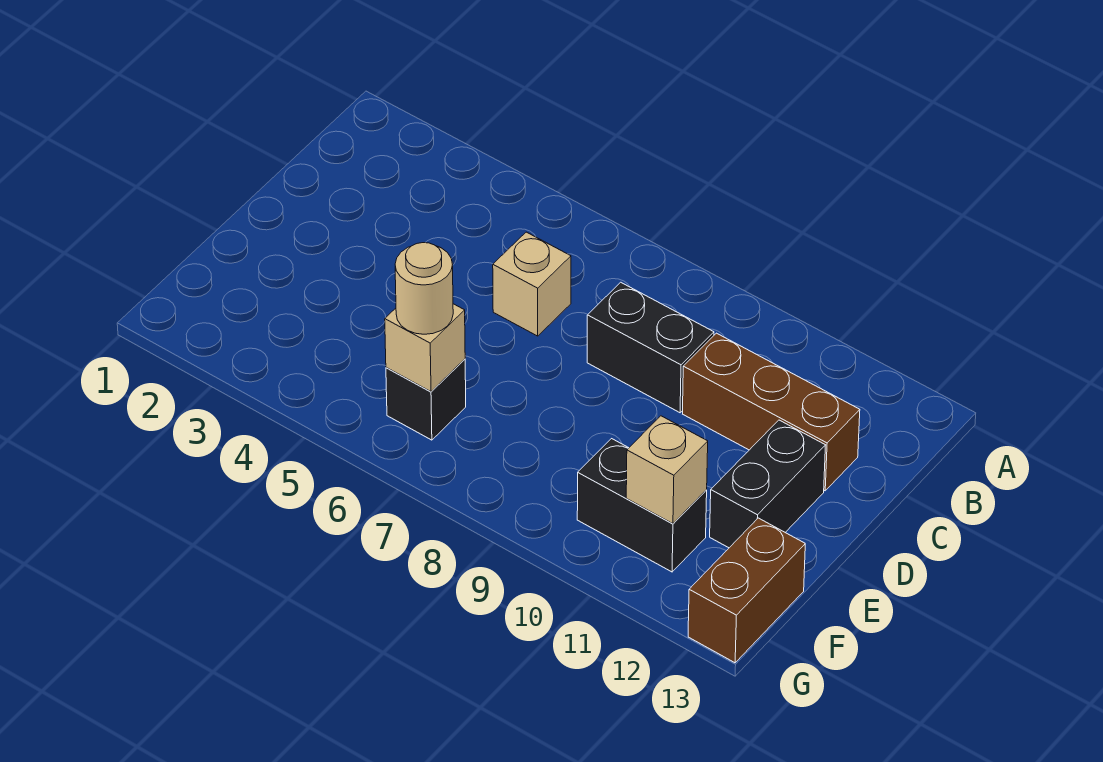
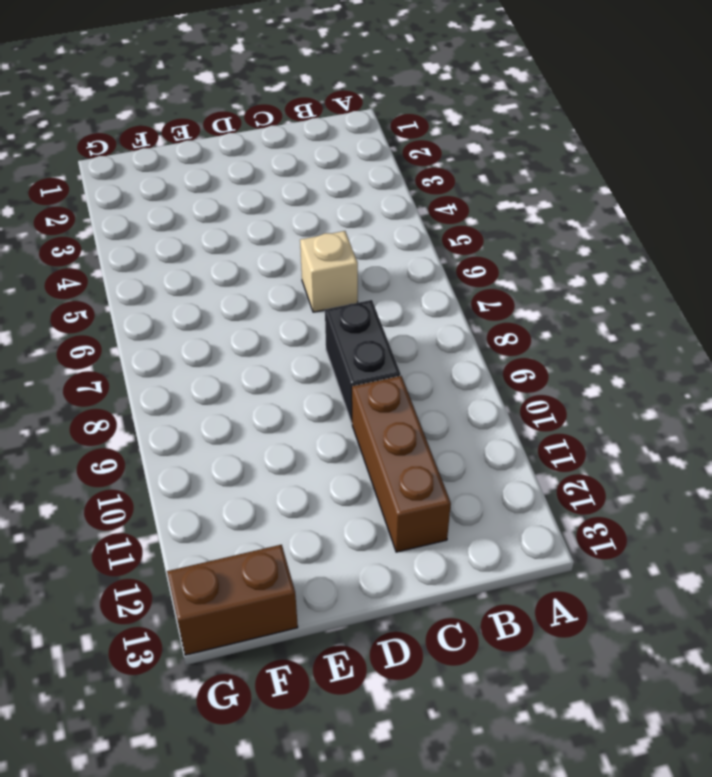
none -> black 1x2 brick [710,420,826,548]
none -> black 1x1 brick [386,359,466,440]

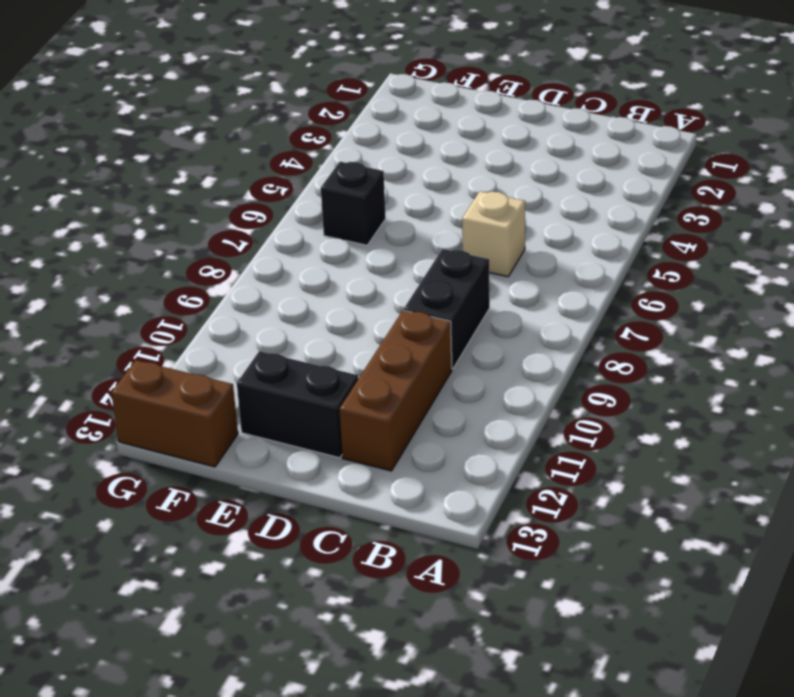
none -> black 1x2 brick [577,439,707,572]
none -> tan 1x1 brick [385,304,465,392]

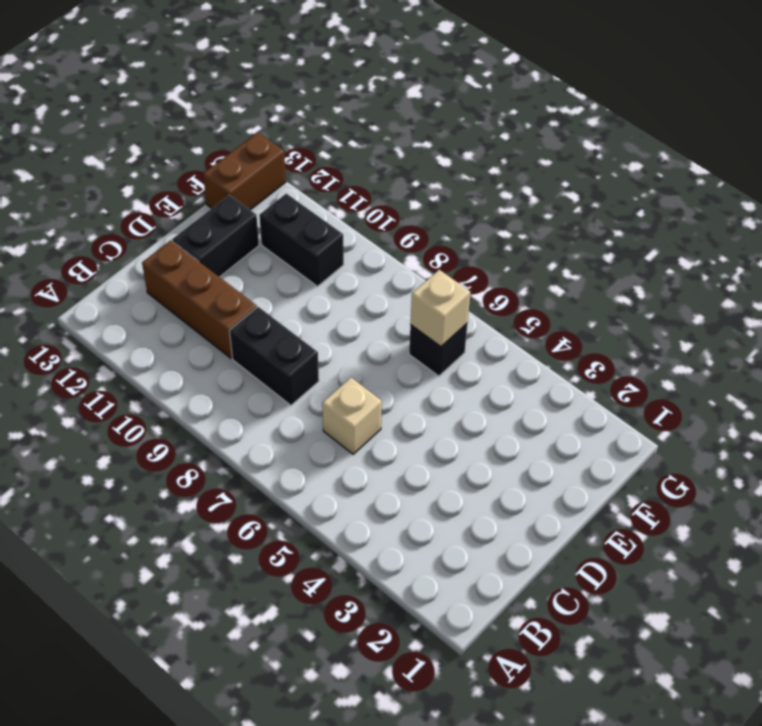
none -> tan 1x1 brick [626,416,708,524]
none -> tan 1x1 round brick [395,243,453,334]

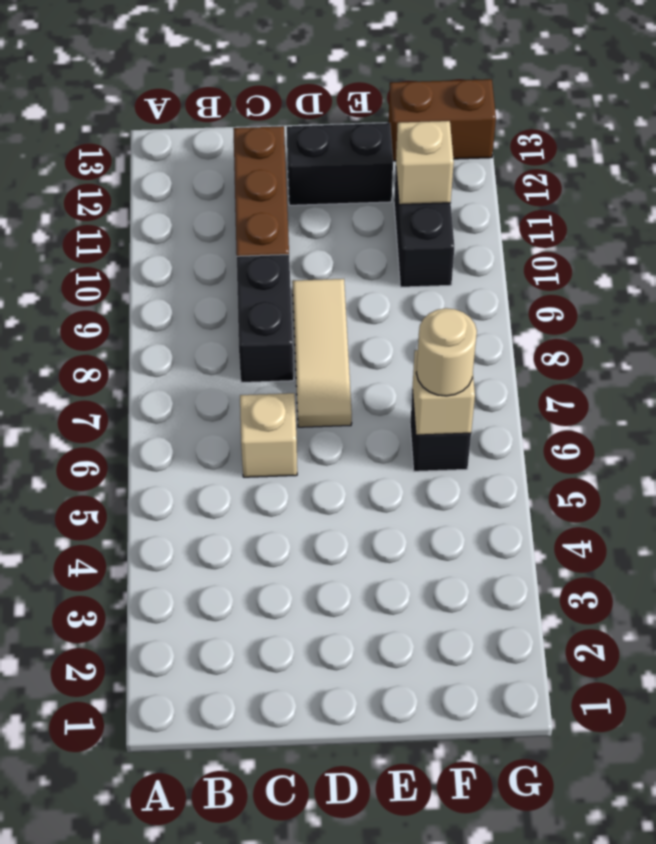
tan 1x3 tile [292,279,352,427] -> none

